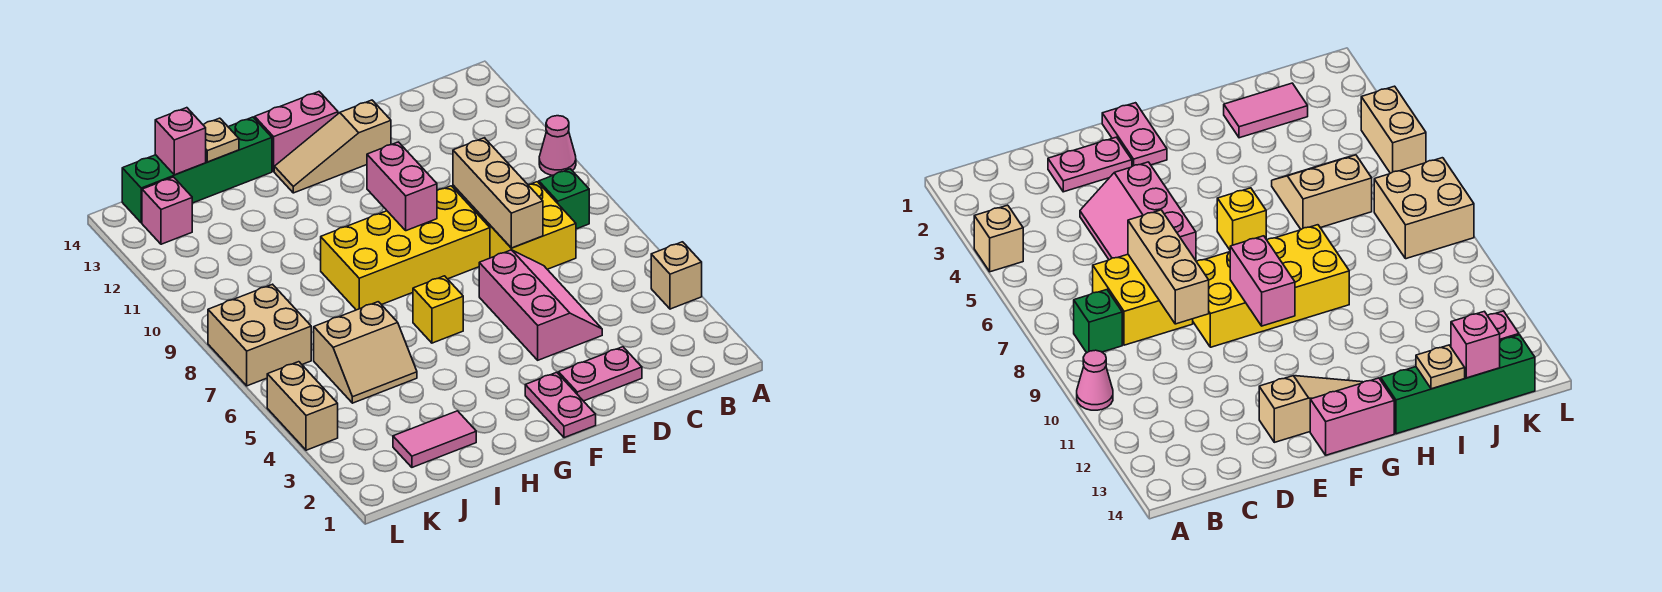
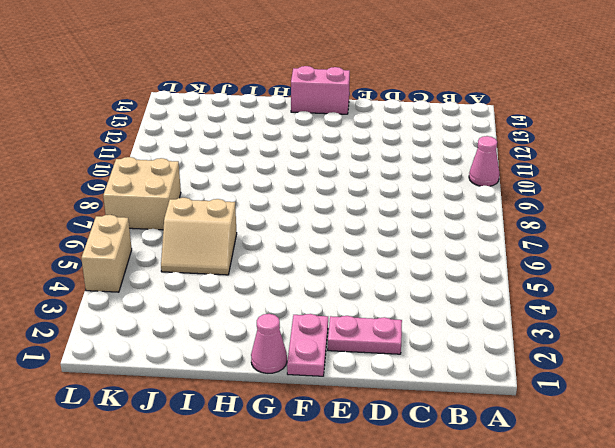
pink 1x1 cone [251,314,287,373] -> none
none -> tan 1x1 brick [651,242,702,309]
none -> green 1x1 brick [539,169,589,229]
none -> yellow 2x2 brick [473,182,576,269]

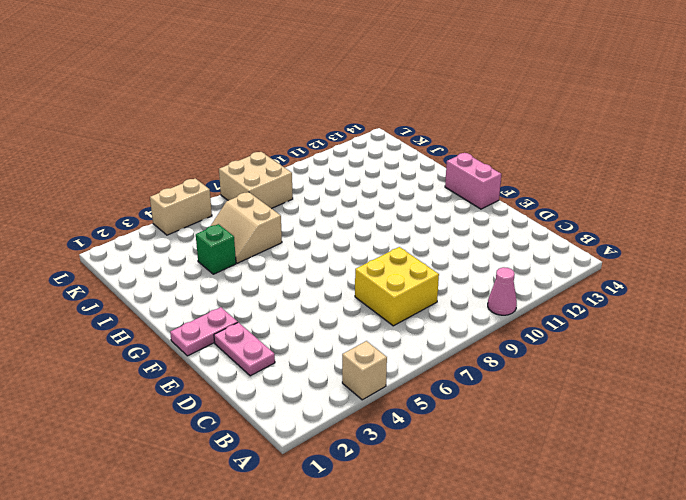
green 1x1 brick [196,224,236,274] -> green 1x1 brick moved to [539,169,589,229]
none -> pink 2x3 slope [479,250,602,360]
none -> yellow 2x4 brick [321,186,490,310]
none -> tan 1x3 slope [274,100,391,193]

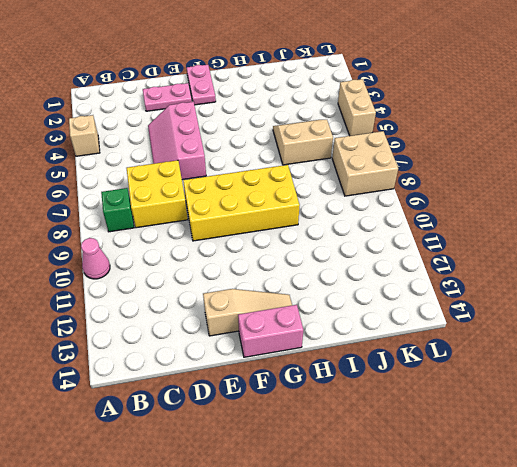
none -> yellow 1x1 brick [413,276,463,343]
none -> green 1x4 brick [122,117,272,223]
none -> pink 1x2 tile [393,411,476,467]

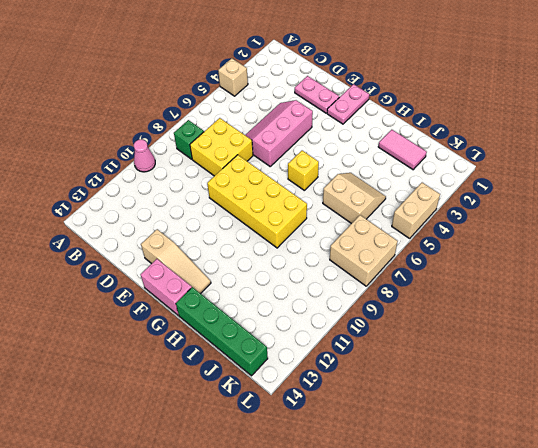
none -> pink 1x1 brick [142,177,192,244]
none -> tan 1x3 brick [453,138,543,248]
none -> pink 1x2 brick [367,142,437,231]

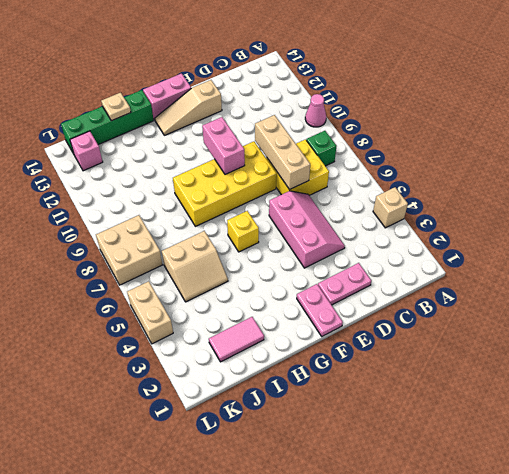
none -> pink 1x1 brick [155,108,206,175]

